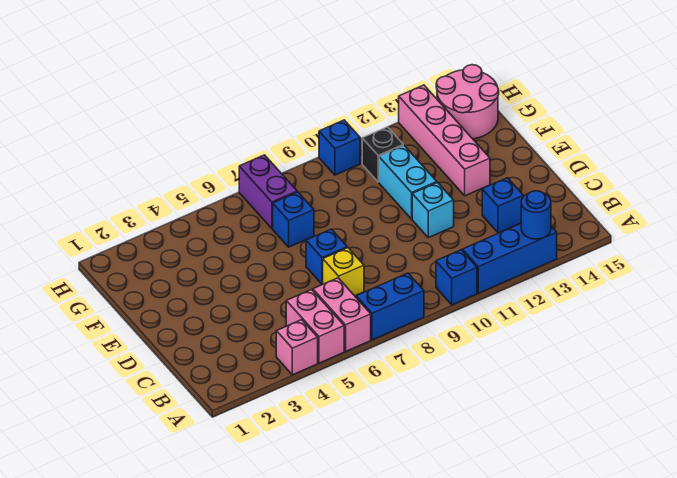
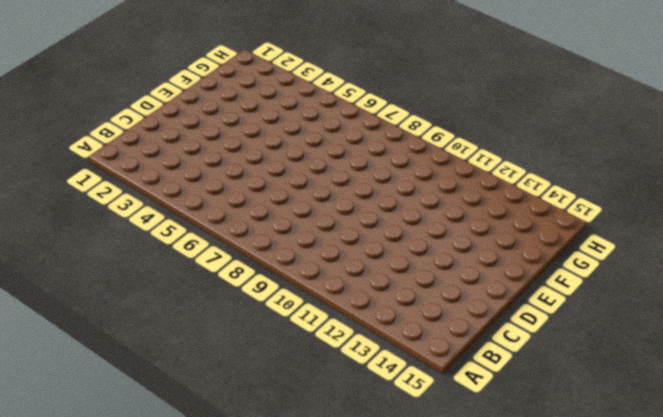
none -> pink 1x1 brick [276,320,318,375]
none -> pink 1x2 brick [286,290,344,363]
none -> pink 1x2 brick [313,278,371,351]

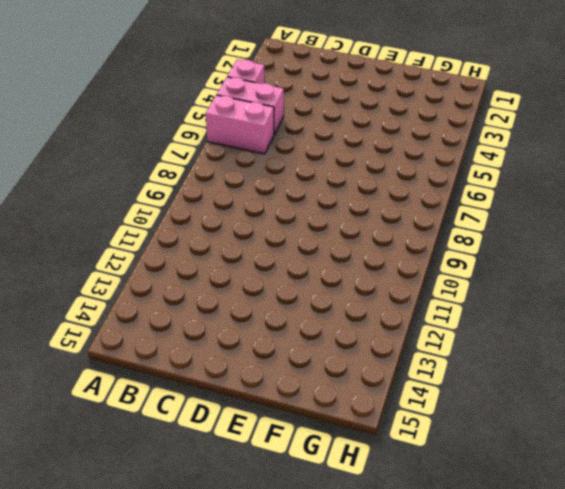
none -> blue 1x2 brick [356,273,424,340]
none -> blue 1x1 brick [436,250,477,305]
none -> blue 1x3 brick [462,224,557,293]

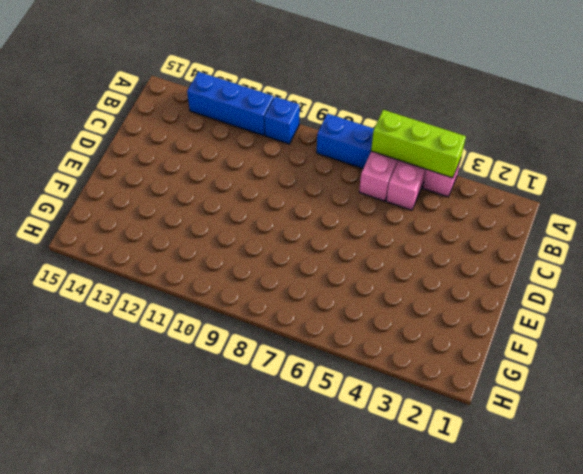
lime 1x3 brick [371,110,466,178] -> none
none -> yellow 1x1 brick [323,248,364,296]
none -> blue 1x1 brick [482,178,523,233]
none -> blue 1x1 brick [306,229,347,284]

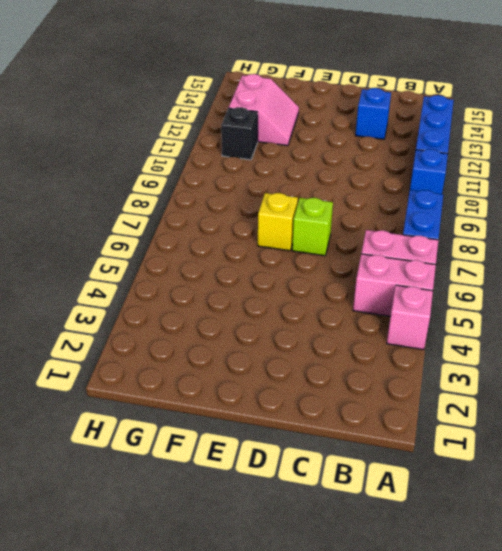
lime 1x1 brick [292,198,333,256] -> blue 1x1 brick [306,229,347,284]
yellow 1x1 brick [258,193,298,251] -> yellow 1x1 brick moved to [323,248,364,296]
pink 2x2 slope [229,74,299,146] -> pink 1x4 brick [399,85,490,196]
none -> cyan 1x1 brick [412,183,454,238]
none -> cyan 1x2 brick [379,146,437,219]
none -> blue 1x1 brick [273,192,314,247]

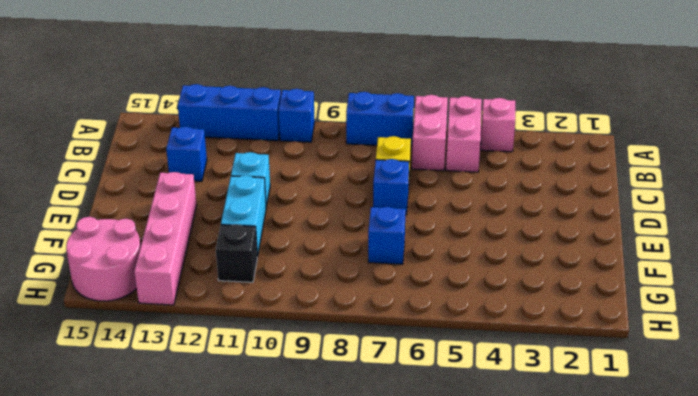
none -> purple 1x2 brick [239,155,297,229]
none -> blue 1x1 brick [319,120,360,175]
none -> blue 1x1 round brick [521,191,551,239]

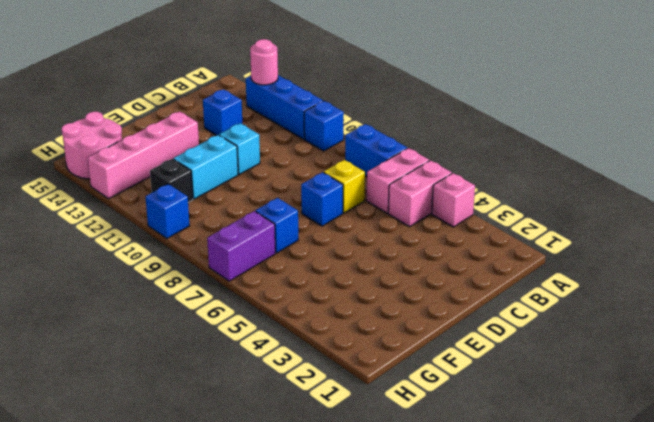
pink 1x1 round brick [250,39,278,85] -> blue 1x1 round brick [521,191,551,239]

